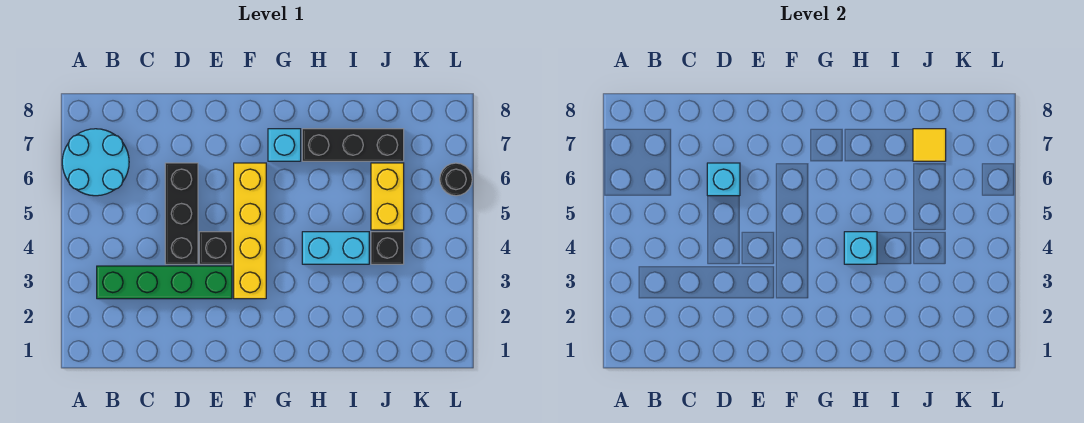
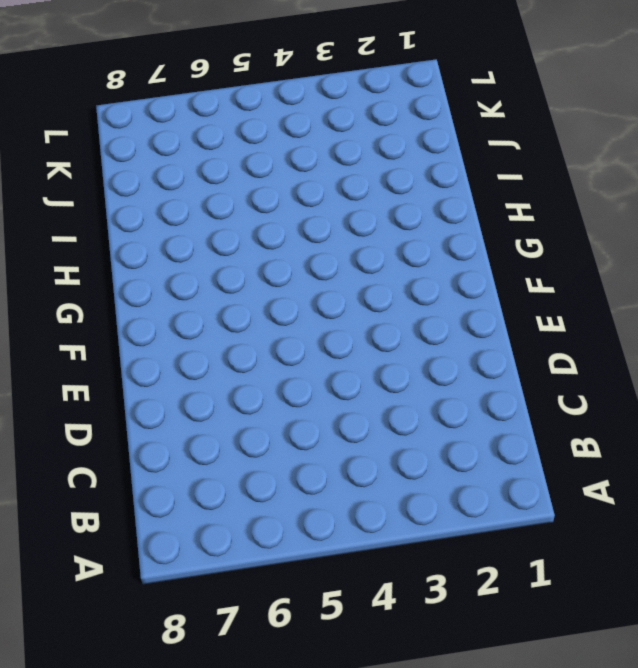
none -> cyan 2x2 round brick [62,129,129,196]
none -> green 1x4 brick [97,266,232,299]
none -> black 1x3 brick [165,163,198,264]

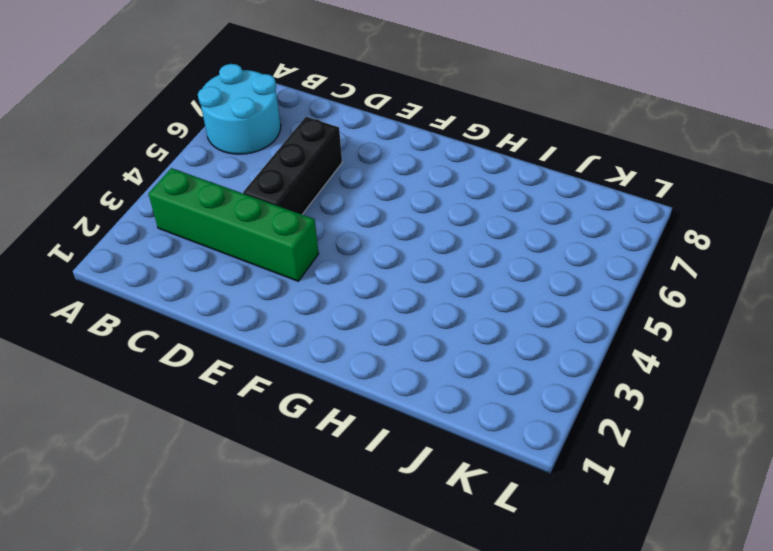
none -> black 1x1 brick [199,232,232,264]
none -> yellow 1x4 brick [234,163,266,299]
none -> cyan 1x1 brick [268,129,301,161]

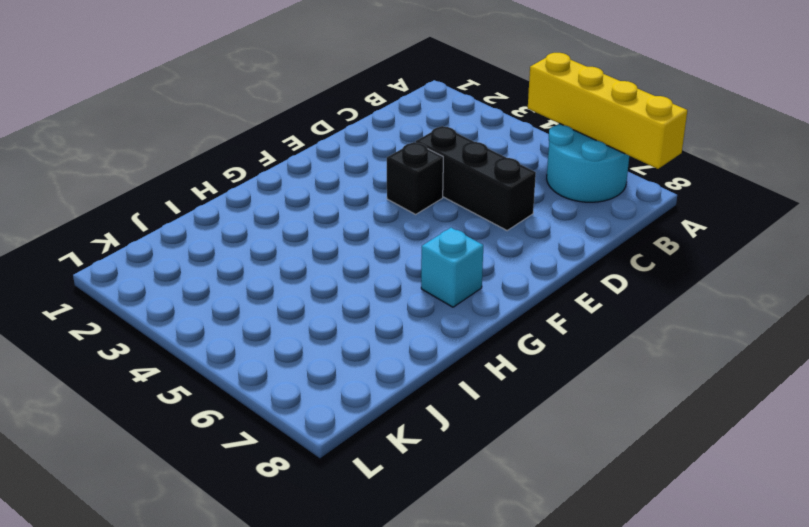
yellow 1x4 brick [528,53,687,169] -> yellow 1x4 brick moved to [234,163,266,299]
none -> green 1x4 brick [97,266,232,299]
none -> cyan 1x2 brick [302,232,369,264]
none -> black 1x3 brick [302,129,404,161]

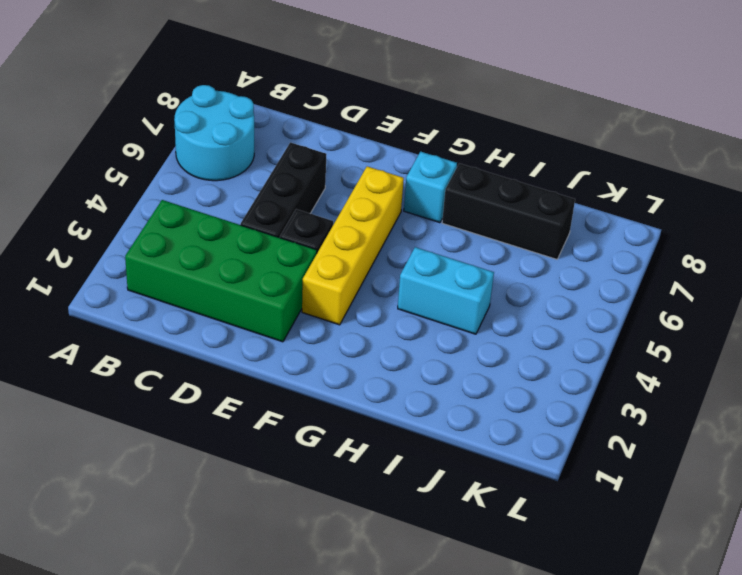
green 2x4 brick [125,200,317,342] -> green 1x4 brick [97,266,232,299]
none -> black 1x1 brick [371,232,404,264]
none -> yellow 1x2 brick [371,163,404,230]
none -> black 1x1 round brick [440,163,472,196]

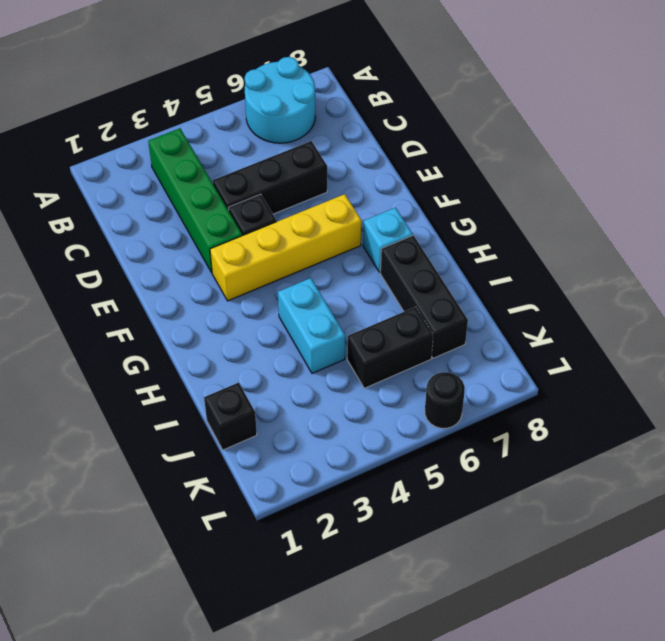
black 1x1 brick [204,382,257,450] -> black 1x1 brick moved to [371,232,404,264]
black 1x2 brick [347,307,433,388] -> yellow 1x2 brick [371,163,404,230]
none -> cyan 1x1 brick [707,163,740,196]
none -> cyan 1x1 brick [844,232,877,264]
none -> yellow 1x1 tile [913,129,946,161]

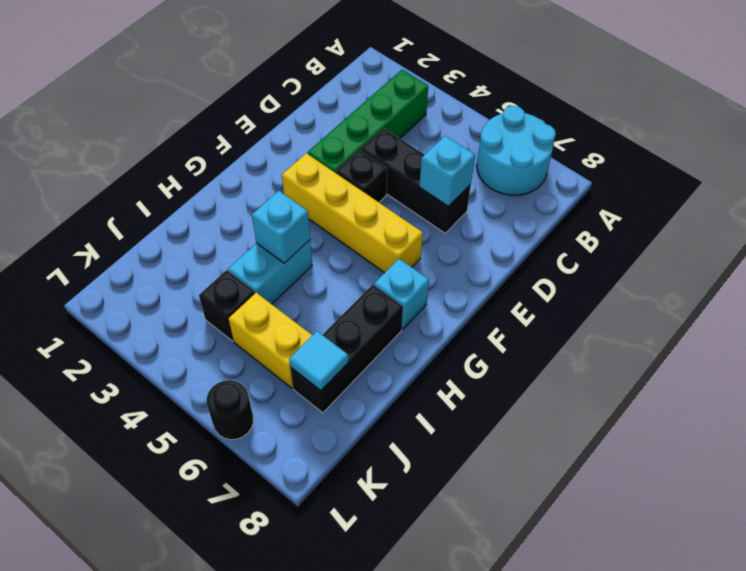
cyan 1x1 tile [289,331,348,390] -> yellow 1x1 tile [913,129,946,161]

